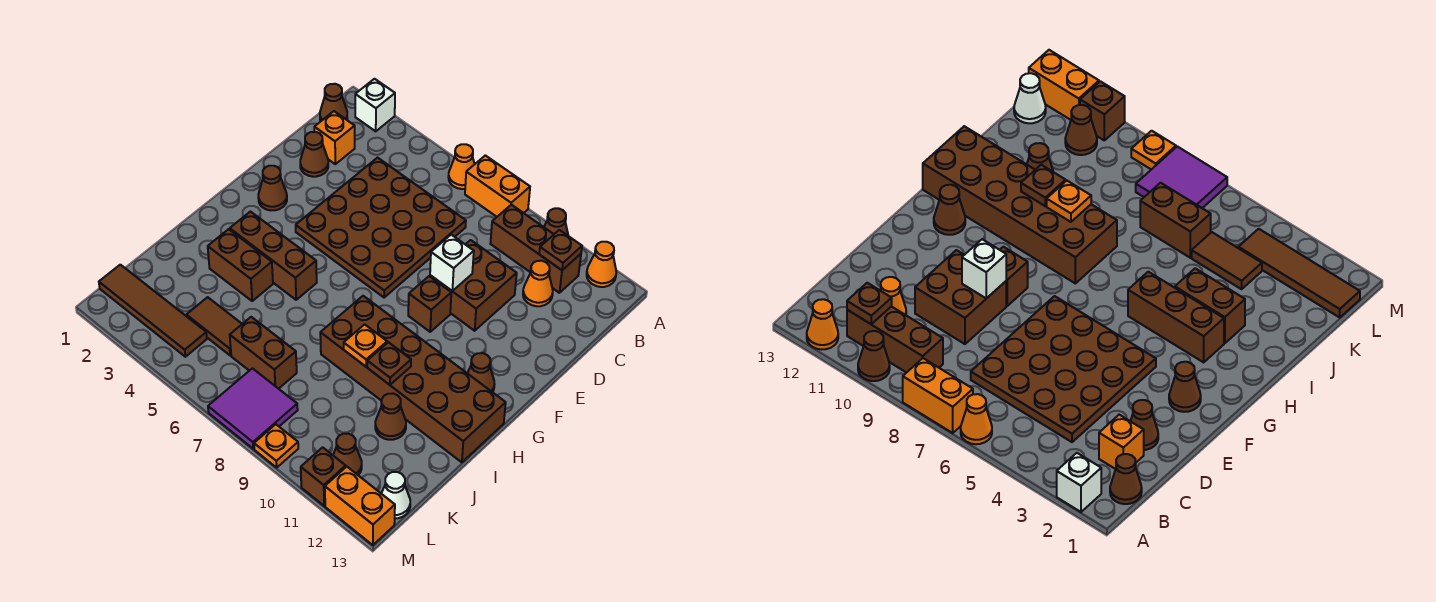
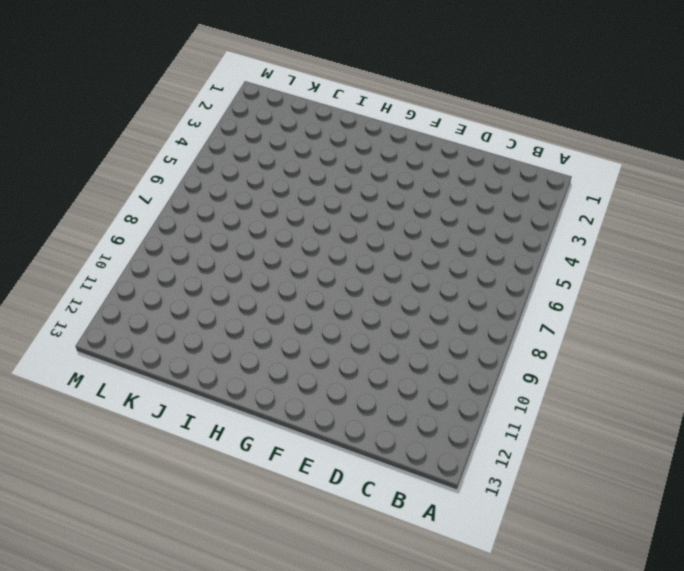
none -> white 1x1 brick [355,79,395,131]
none -> orange 1x1 cone [448,144,475,189]
none -> orange 1x2 brick [465,155,530,217]
none -> brown 1x1 cone [544,208,568,235]

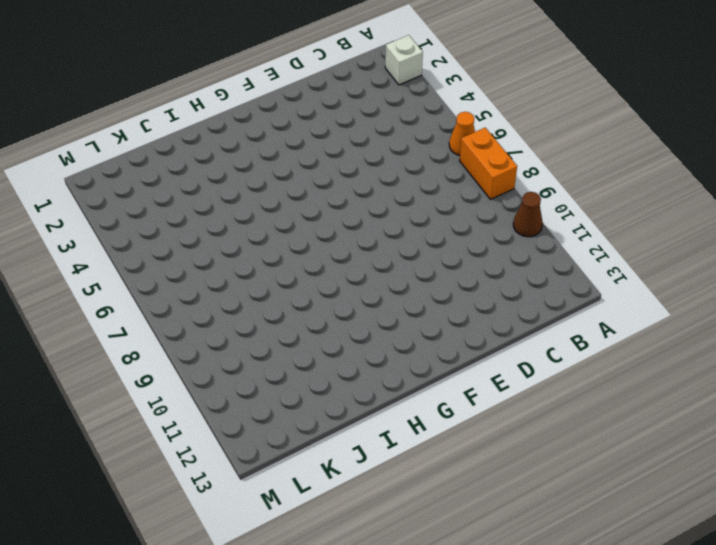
none -> orange 1x1 cone [587,242,616,287]
none -> brown 1x1 cone [320,84,347,121]
none -> brown 1x3 brick [490,205,581,293]
none -> orange 1x1 brick [314,111,355,164]

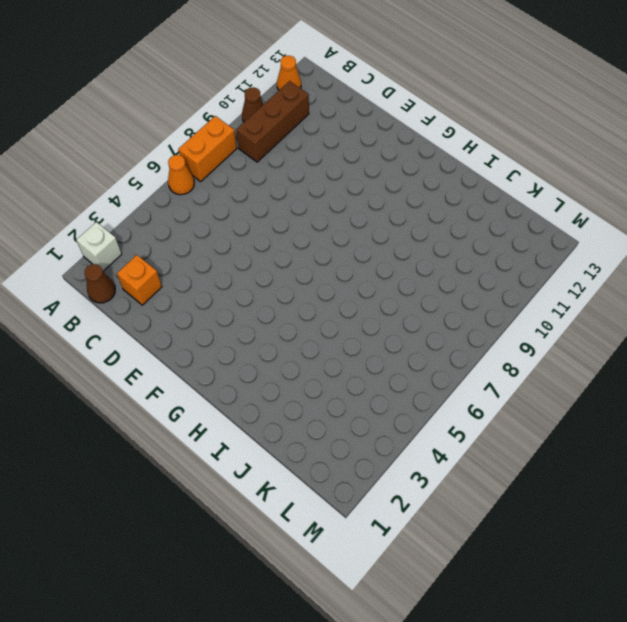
none -> brown 4x4 plate [296,158,466,298]
none -> orange 1x1 cone [523,261,553,306]
none -> brown 1x1 cone [300,132,328,177]
none -> brown 2x2 brick [430,240,517,331]

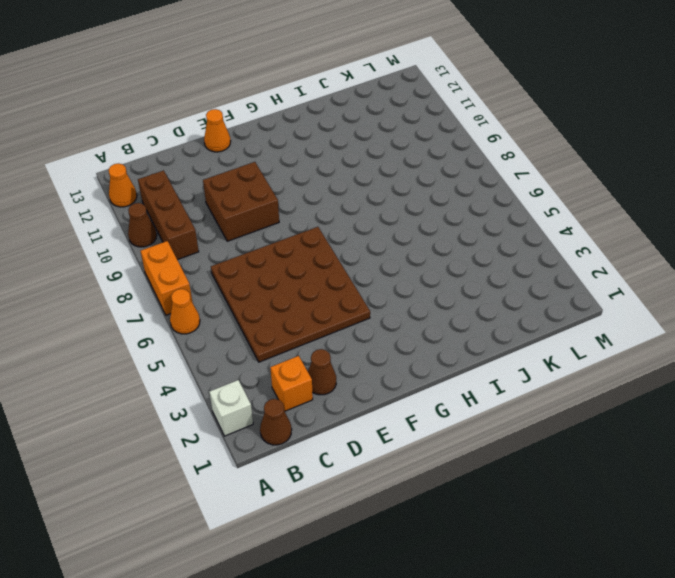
orange 1x1 cone [204,109,231,152] -> orange 1x1 cone moved to [523,261,553,306]
none -> brown 1x1 cone [258,166,287,210]
none -> brown 1x1 brick [408,276,451,332]
none -> brown 1x1 cone [467,353,495,392]
none -> brown 1x3 brick [230,212,317,300]

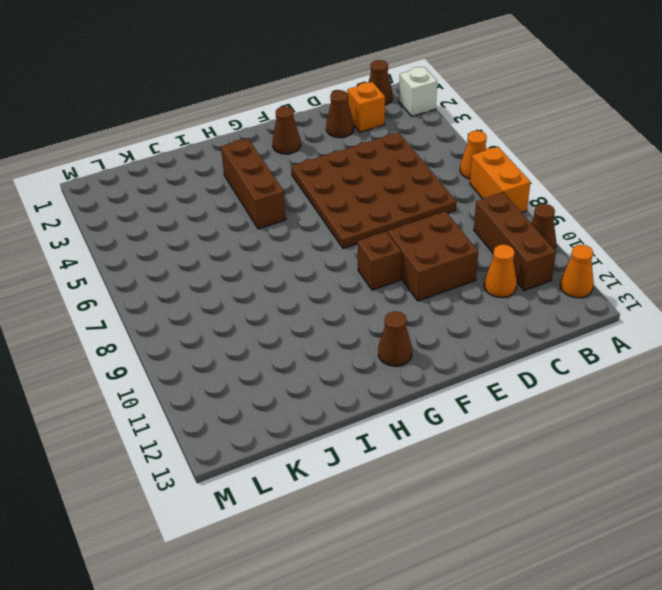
none -> brown 2x6 brick [320,296,506,462]
none -> brown 1x2 brick [208,229,273,301]
none -> brown 1x1 cone [375,394,406,440]
none -> brown 1x2 tile [186,297,242,355]

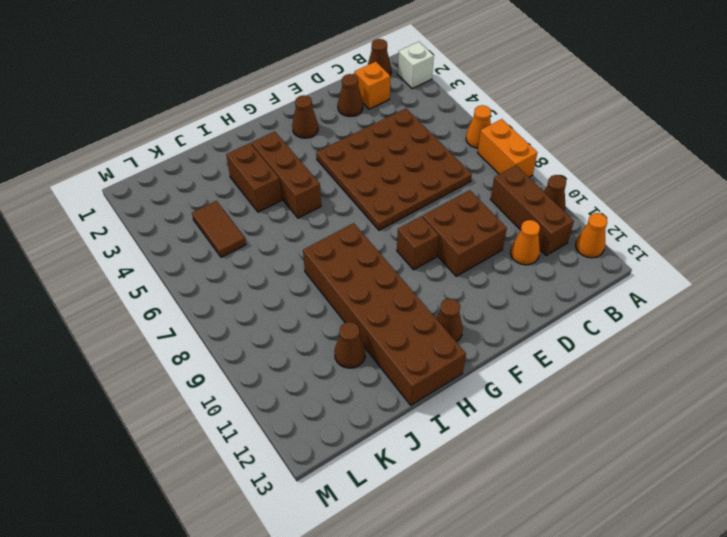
none -> brown 1x2 brick [230,317,297,389]
none -> brown 1x4 tile [99,265,207,357]
none -> purple 2x2 tile [208,368,298,449]
none -> brown 1x1 cone [333,434,362,475]

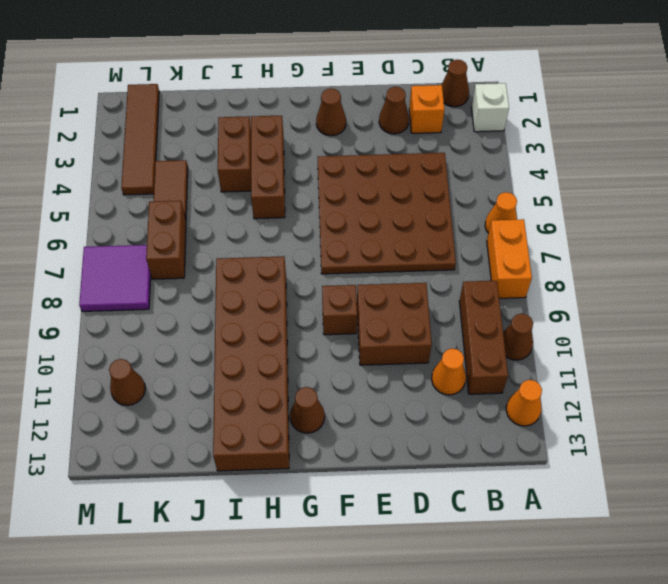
none -> brown 1x1 cone [375,394,406,440]
none -> white 1x1 cone [381,472,410,519]
none -> orange 1x1 plate [254,424,298,467]
none -> brown 1x1 brick [301,447,346,506]

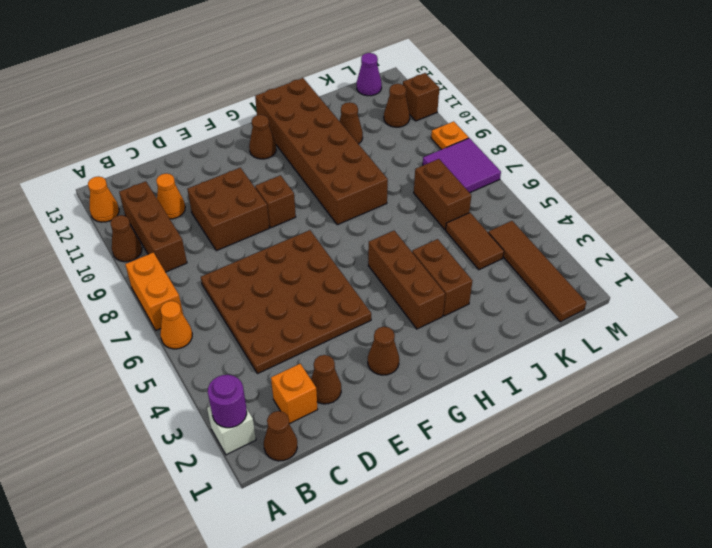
purple 1x1 round brick [208,375,247,428] -> none
purple 1x1 cone [357,53,382,96] -> white 1x1 cone [381,472,410,519]
none -> orange 1x2 brick [325,467,395,545]
none -> brown 1x1 plate [539,230,582,270]
none -> white 1x1 brick [430,235,474,291]
none -> orange 1x1 plate [344,324,387,367]

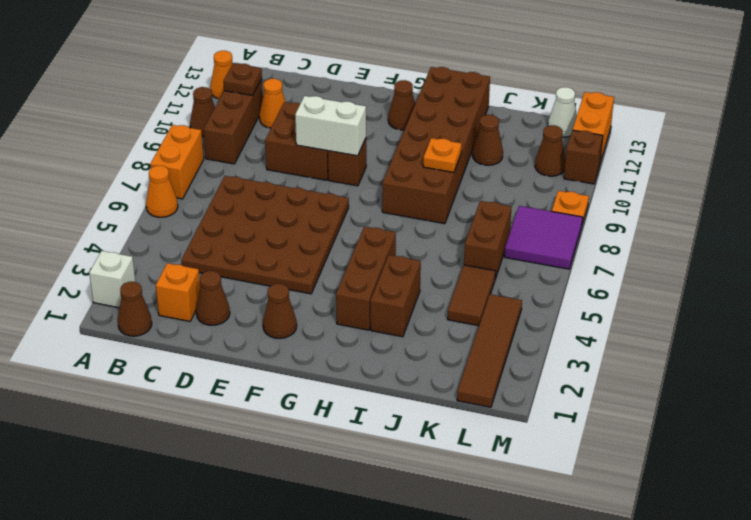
white 1x2 brick [295,96,366,156] -> white 1x1 brick [430,235,474,291]
none -> brown 1x1 plate [367,342,411,385]

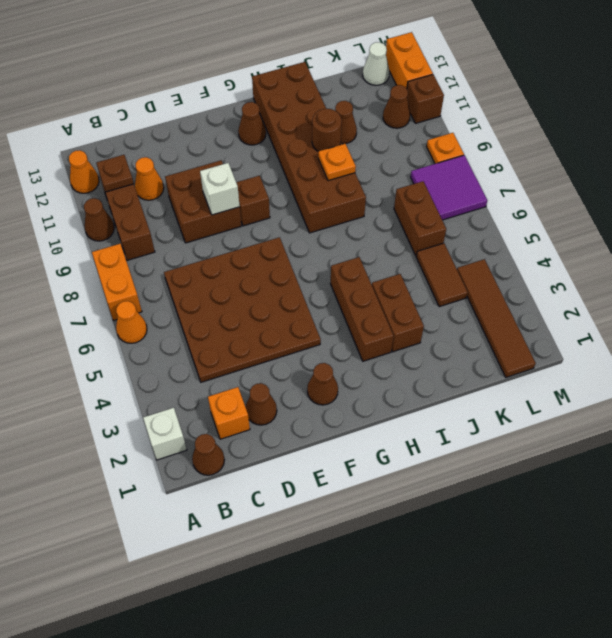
brown 1x1 round brick [312,109,342,151] -> brown 1x1 plate [367,342,411,385]

